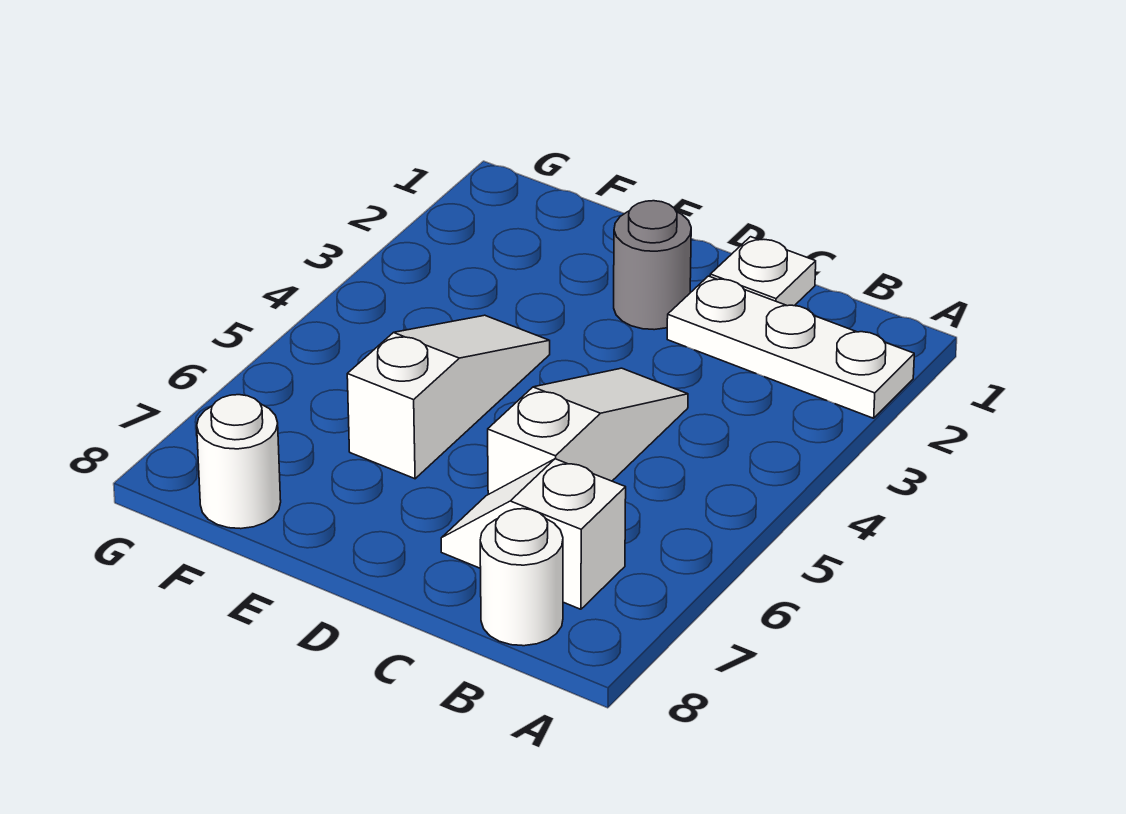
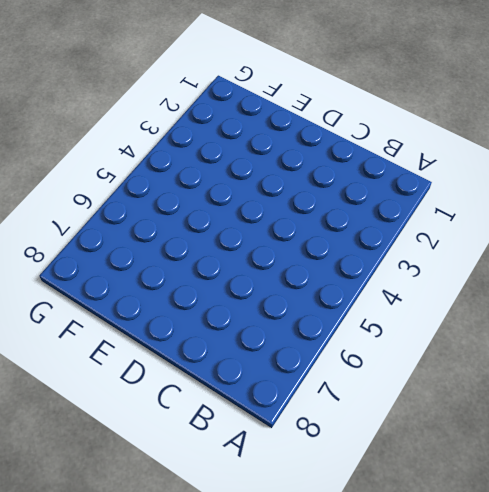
none -> white 1x3 plate [667,276,914,418]
none -> white 1x2 slope [441,459,626,609]

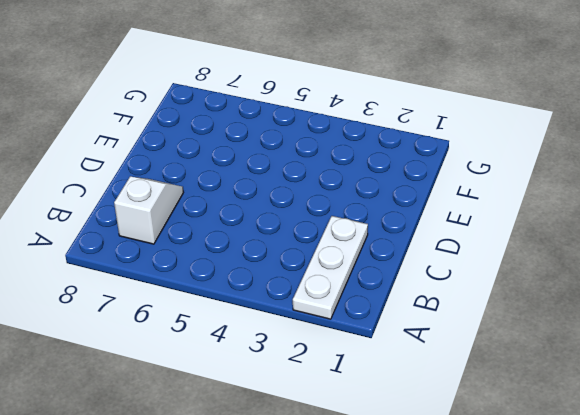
none -> white 1x1 round brick [480,509,563,646]
none -> white 1x1 plate [710,237,816,306]

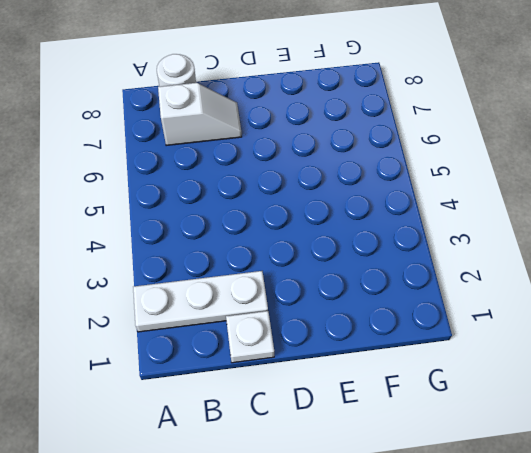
none -> white 1x3 slope [488,368,688,494]
none -> grey 1x1 round brick [614,201,691,330]

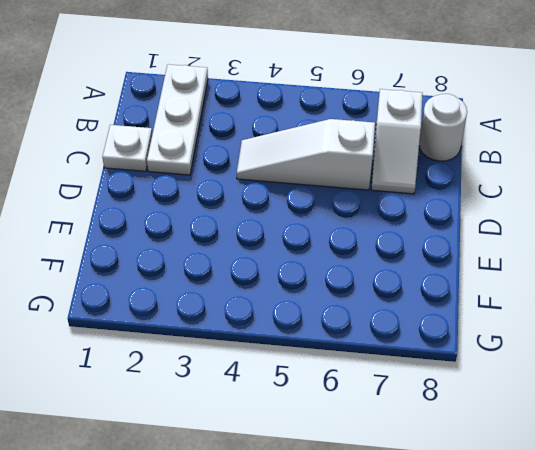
none -> grey 1x1 round brick [614,201,691,330]
none -> white 1x3 slope [347,315,550,479]

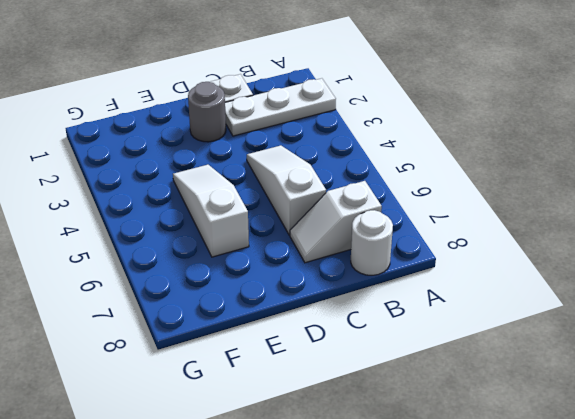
none -> white 1x1 round brick [197,395,281,529]

